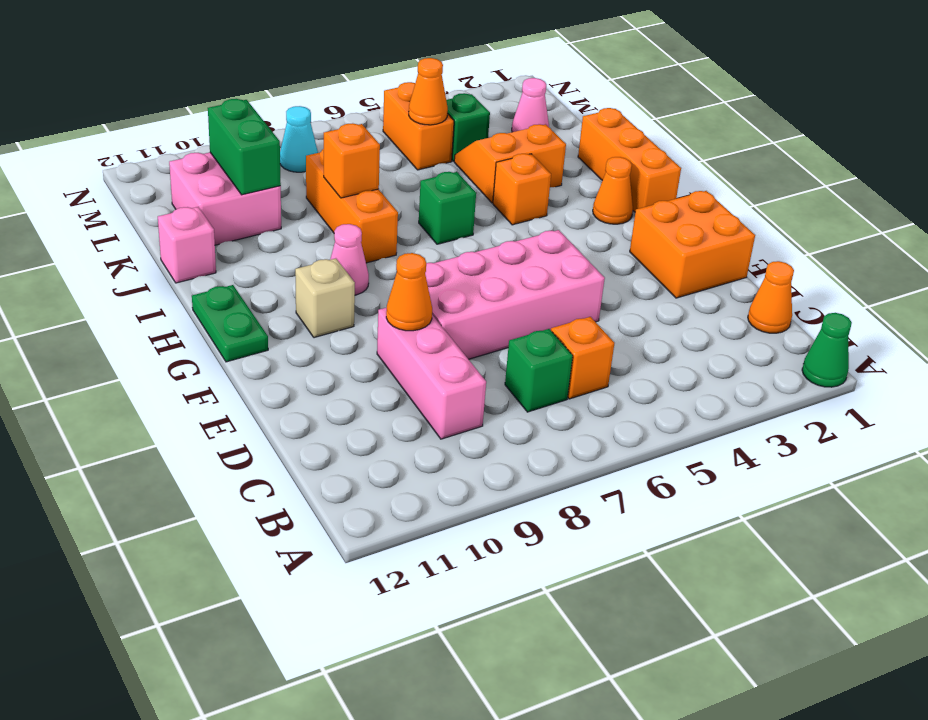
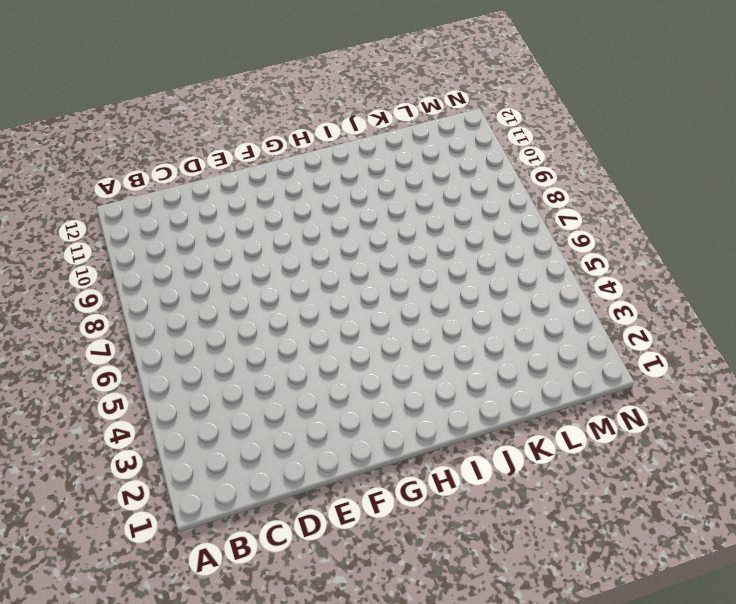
none -> green 1x1 cone [802,313,852,387]
none -> orange 1x1 cone [748,261,794,333]
none -> orange 1x1 brick [551,317,614,399]

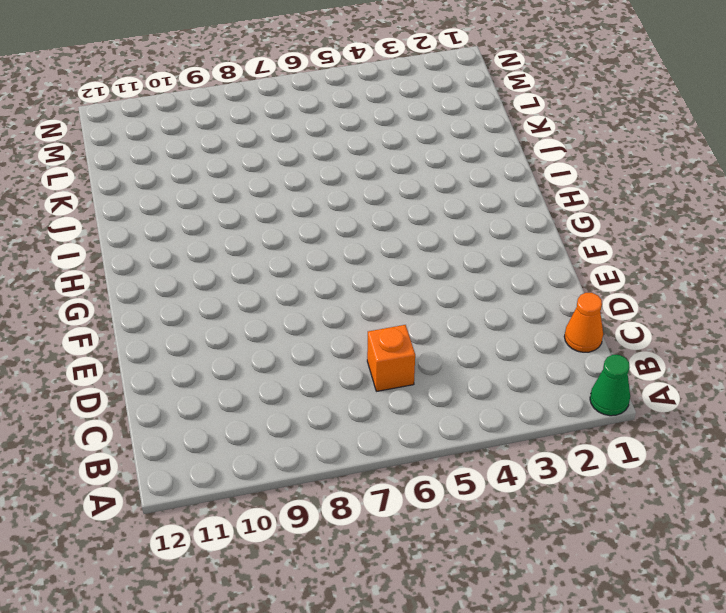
none -> green 1x1 brick [505,329,573,412]
none -> pink 1x3 brick [377,308,486,439]
none -> orange 2x2 brick [630,191,755,298]

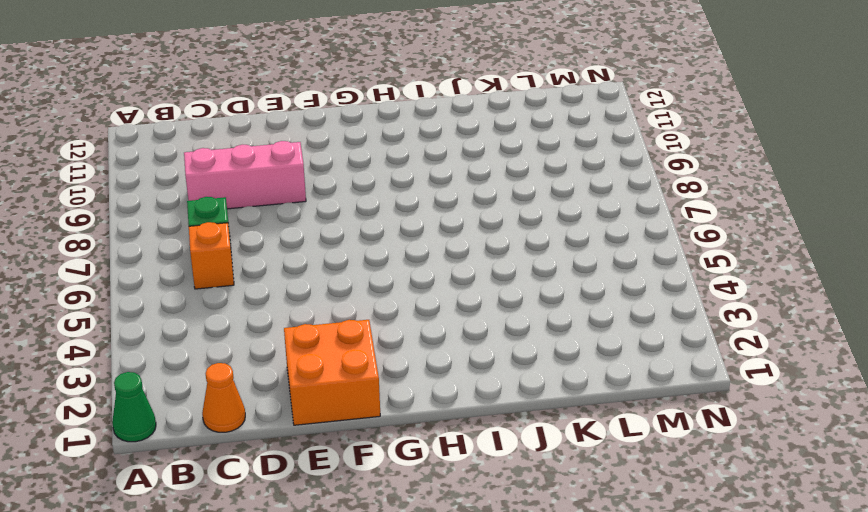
none -> pink 2x4 brick [425,230,605,359]
none -> tan 1x1 brick [295,258,355,338]
none -> green 1x2 plate [192,285,268,362]

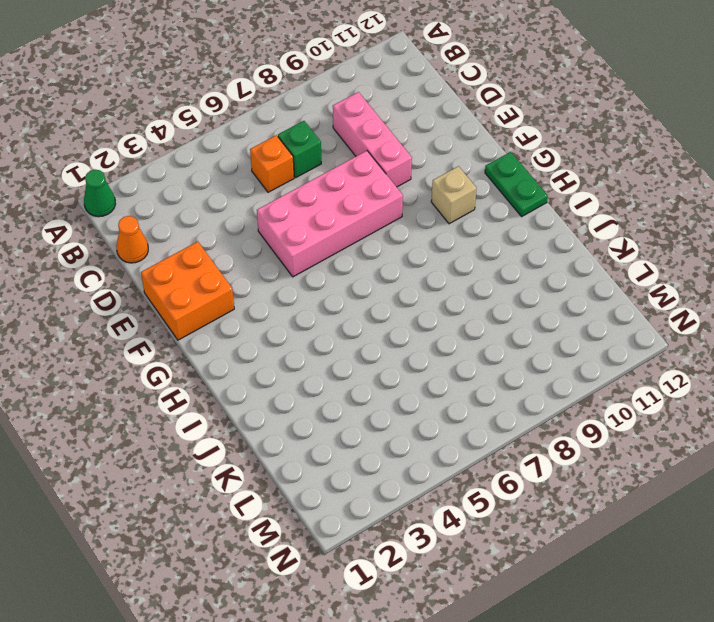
none -> orange 1x3 brick [578,108,681,212]
none -> orange 1x1 cone [593,157,633,224]
none -> pink 1x1 cone [330,224,369,295]

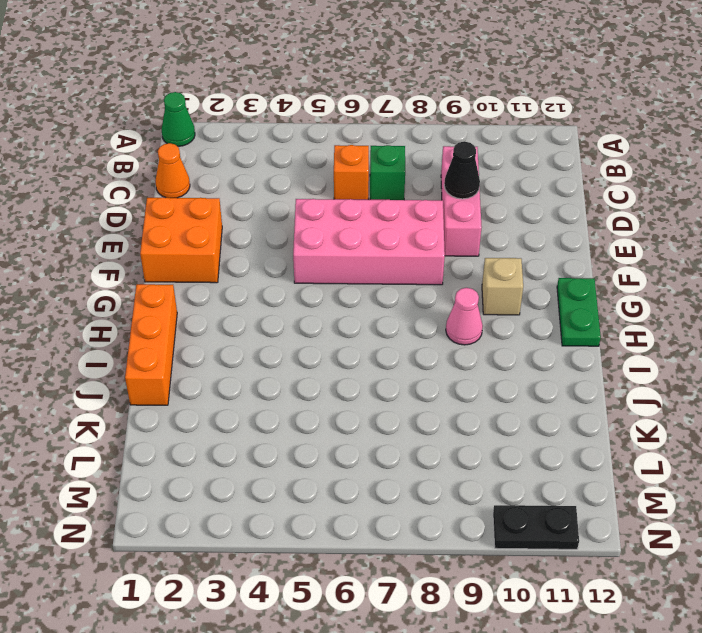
black 1x1 cone [444,142,480,199] -> none
black 1x2 plate [493,505,579,549] -> none
none -> orange 1x1 cone [593,157,633,224]
none -> orange 1x1 brick [493,154,551,225]
none -> green 1x1 brick [419,172,476,244]

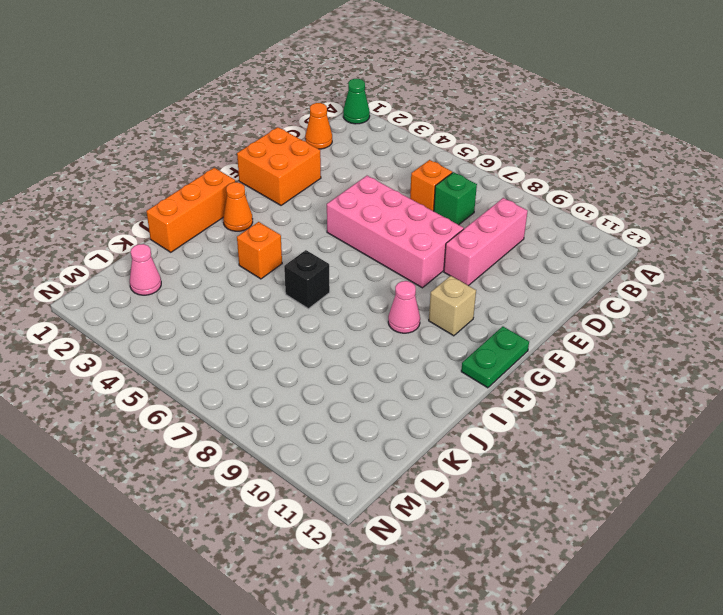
black 1x1 brick [284,250,330,309] -> green 1x1 brick [419,172,476,244]
none -> orange 1x3 brick [306,149,398,263]
none -> orange 2x2 slope [454,124,566,203]
none -> pink 1x1 brick [158,207,216,283]

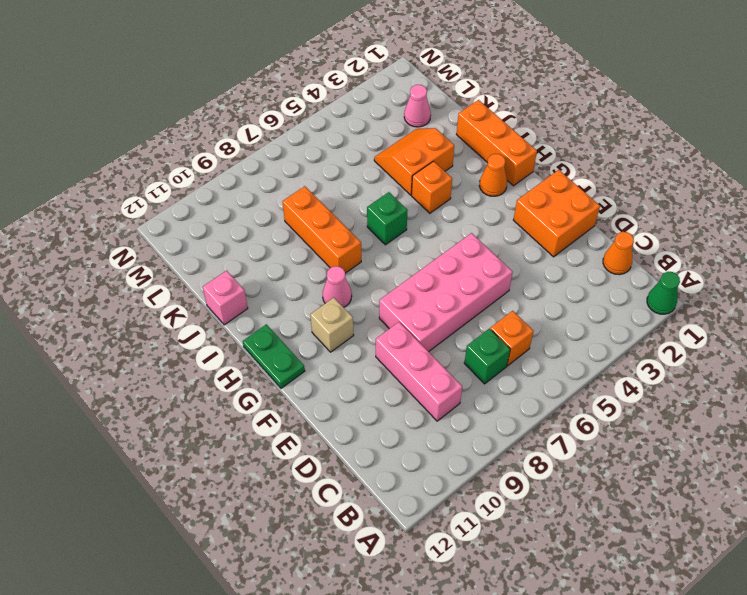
none -> pink 2x2 brick [169,152,281,245]
none -> green 1x1 brick [446,93,490,161]
none -> orange 1x2 brick [383,82,454,170]

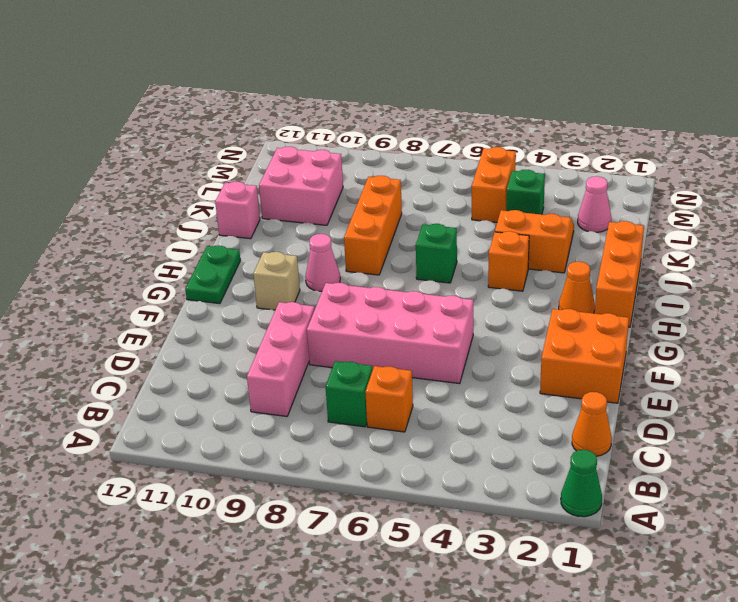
none -> cyan 1x1 cone [280,106,318,172]
none -> orange 1x1 cone [386,253,432,331]
none -> orange 1x1 brick [324,123,380,198]

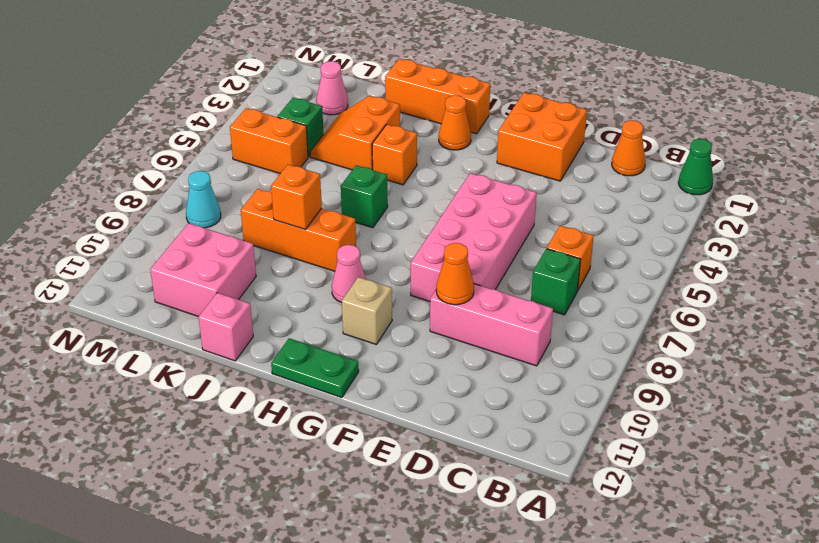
none -> green 1x2 brick [208,99,281,195]
none -> orange 1x1 cone [409,58,448,125]

